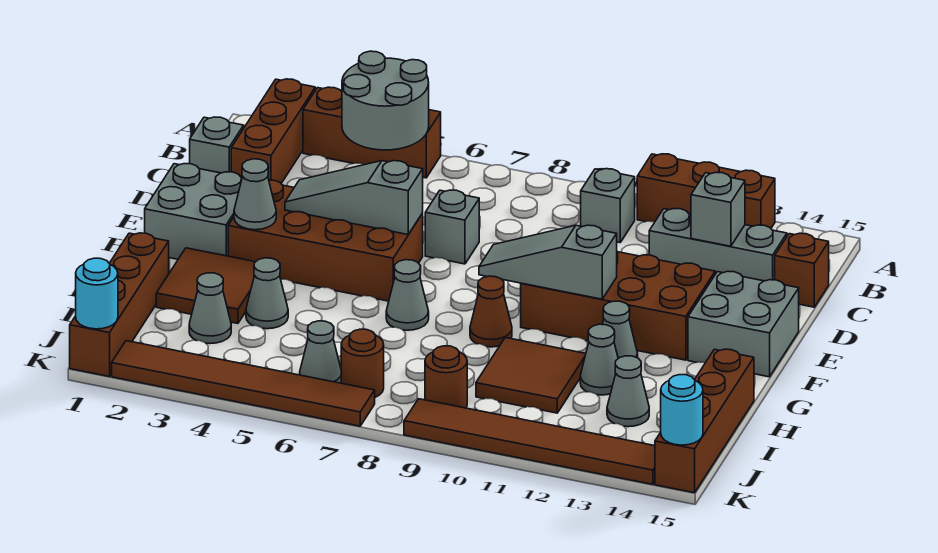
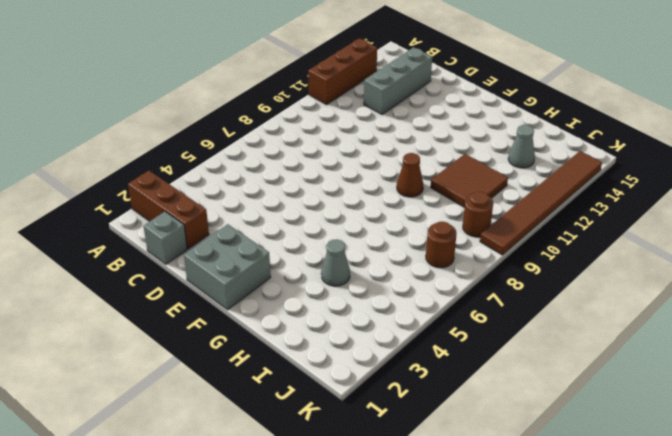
none -> brown 1x3 brick [303,87,441,178]
none -> grey 1x1 brick [581,169,635,242]
none -> brown 1x1 brick [775,233,829,307]
none -> grey 1x1 brick [425,190,479,264]

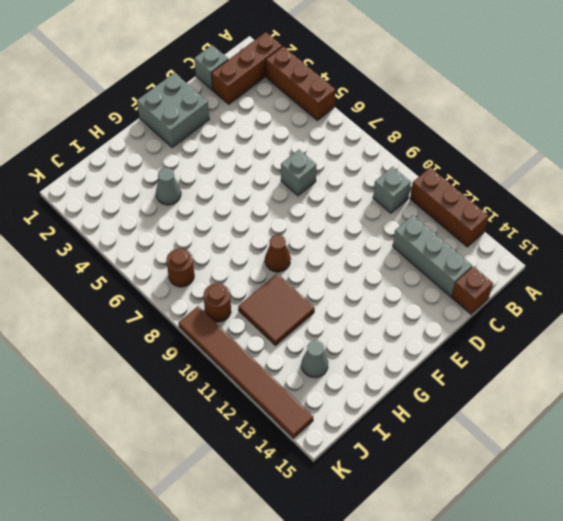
none -> brown 2x4 brick [228,180,423,301]
none -> brown 2x4 brick [521,252,715,360]
none -> grey 2x2 brick [688,271,799,377]
none -> brown 2x2 tile [156,248,255,324]

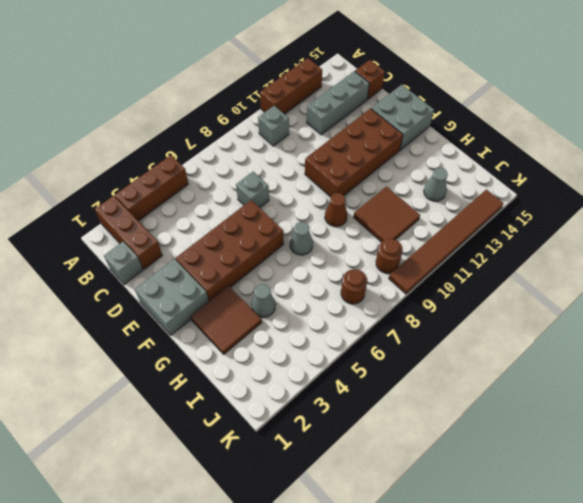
none -> grey 1x1 cone [602,301,638,358]
none -> brown 1x4 brick [70,233,169,376]
none -> grey 1x1 cone [580,324,618,395]
none -> brown 1x4 brick [655,349,754,493]

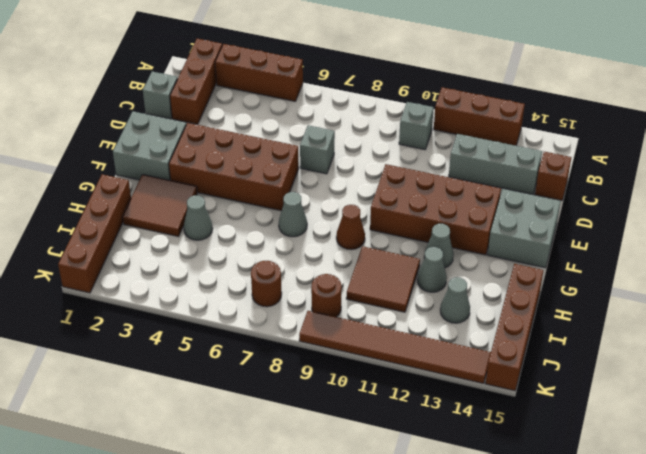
none -> grey 1x1 cone [189,273,231,344]
none -> grey 1x1 cone [300,321,341,383]
none -> brown 1x6 tile [112,341,375,426]
none -> grey 2x2 round brick [342,51,429,150]

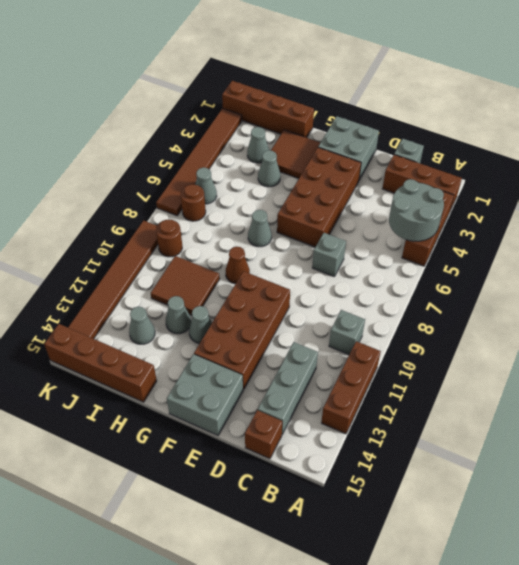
none -> grey 1x1 brick [691,172,745,246]
none -> grey 1x3 slope [285,161,423,235]
none -> grey 1x1 cone [234,159,276,230]
none -> grey 1x3 slope [479,225,617,299]

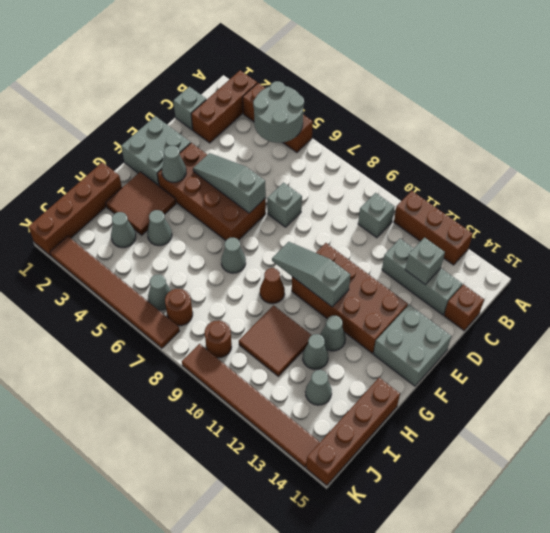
none -> cyan 1x1 round brick [76,258,118,329]
none -> cyan 1x1 round brick [660,375,703,445]

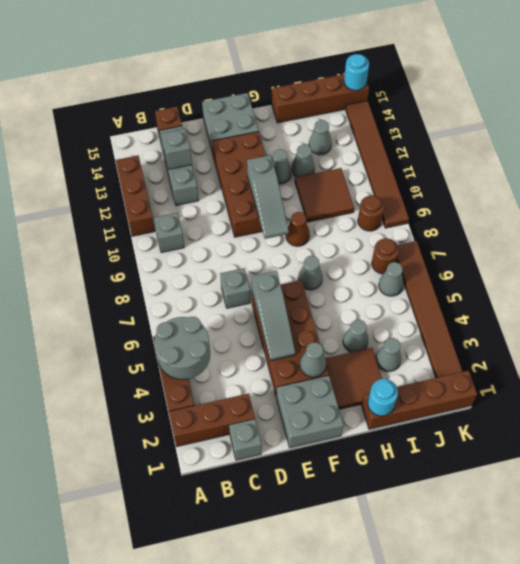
cyan 1x1 round brick [368,379,398,416] -> cyan 1x1 round brick moved to [76,258,118,329]

